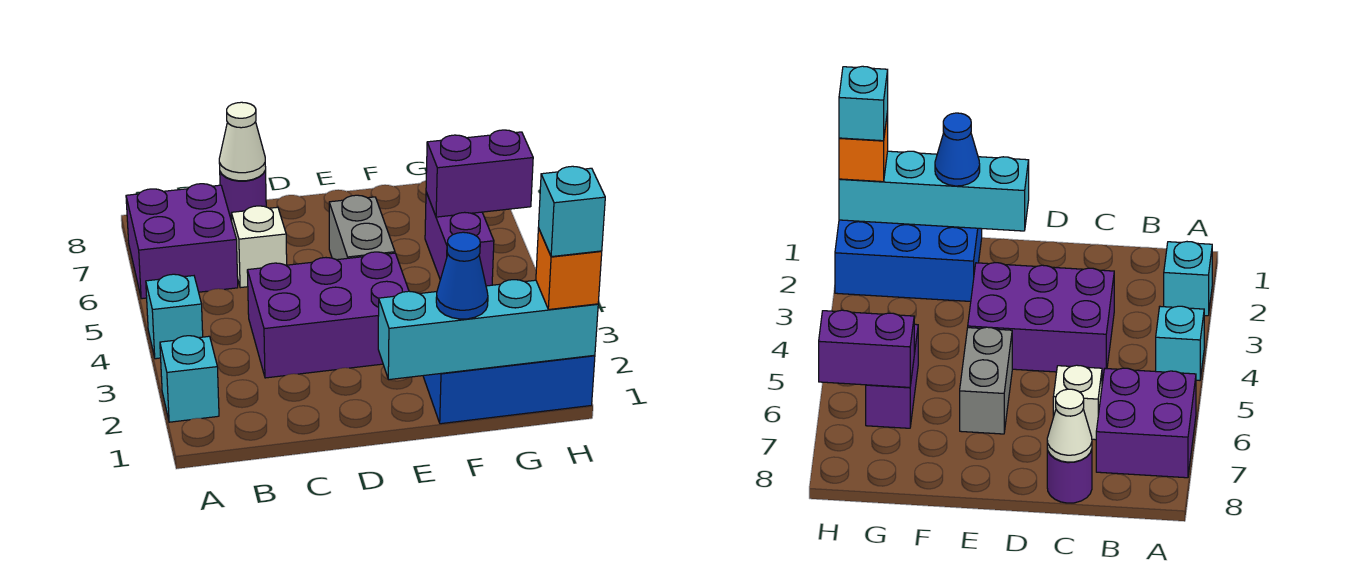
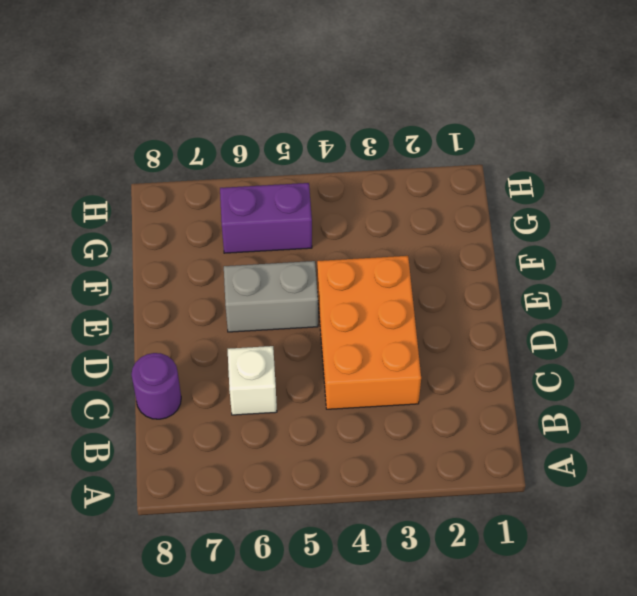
orange 2x3 brick [317,256,421,409] -> purple 2x3 brick [247,252,409,378]
none -> cyan 1x1 brick [160,336,219,422]
none -> cyan 1x1 brick [146,274,203,359]
none -> purple 2x2 brick [126,184,238,299]

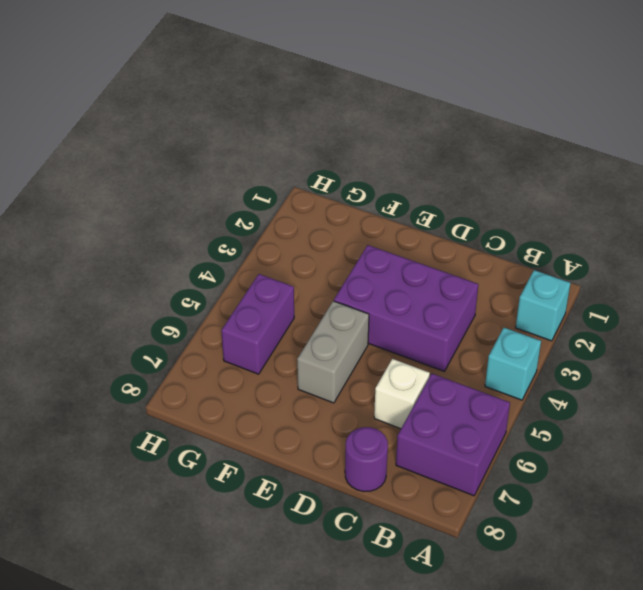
none -> blue 2x3 brick [423,355,595,424]
none -> white 1x1 cone [219,102,266,181]
none -> cyan 1x4 brick [378,280,598,380]

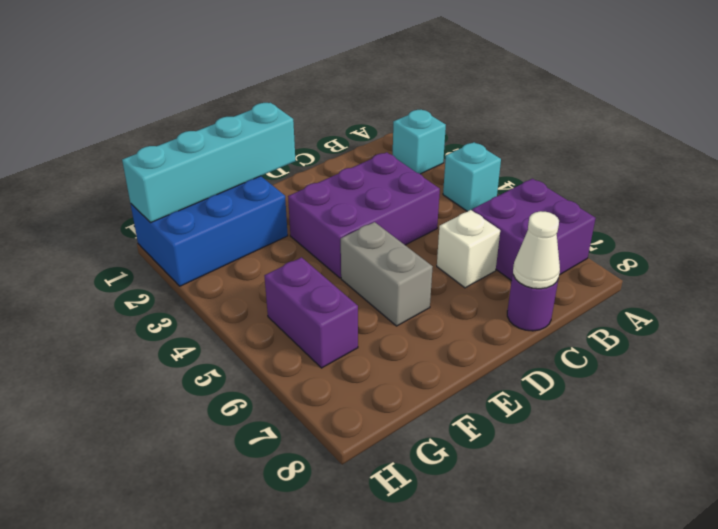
none -> purple 1x2 brick [426,130,533,217]
none -> blue 1x1 cone [436,232,488,319]
none -> orange 1x1 brick [536,228,602,310]

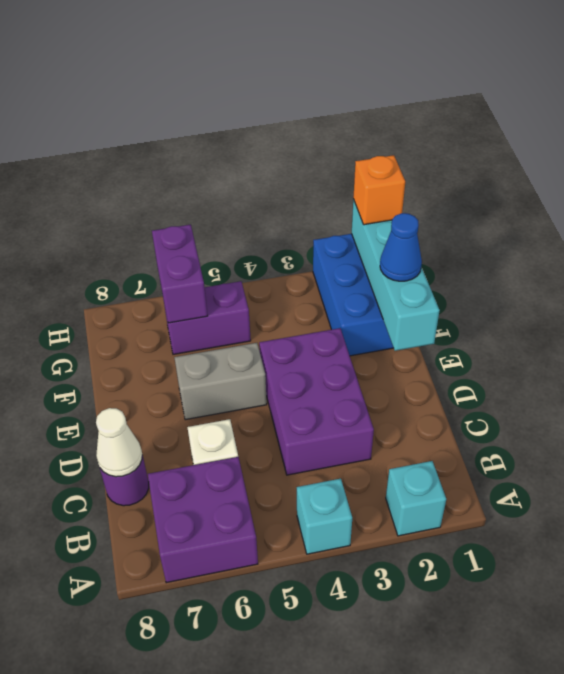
none -> cyan 1x1 brick [539,166,605,257]

